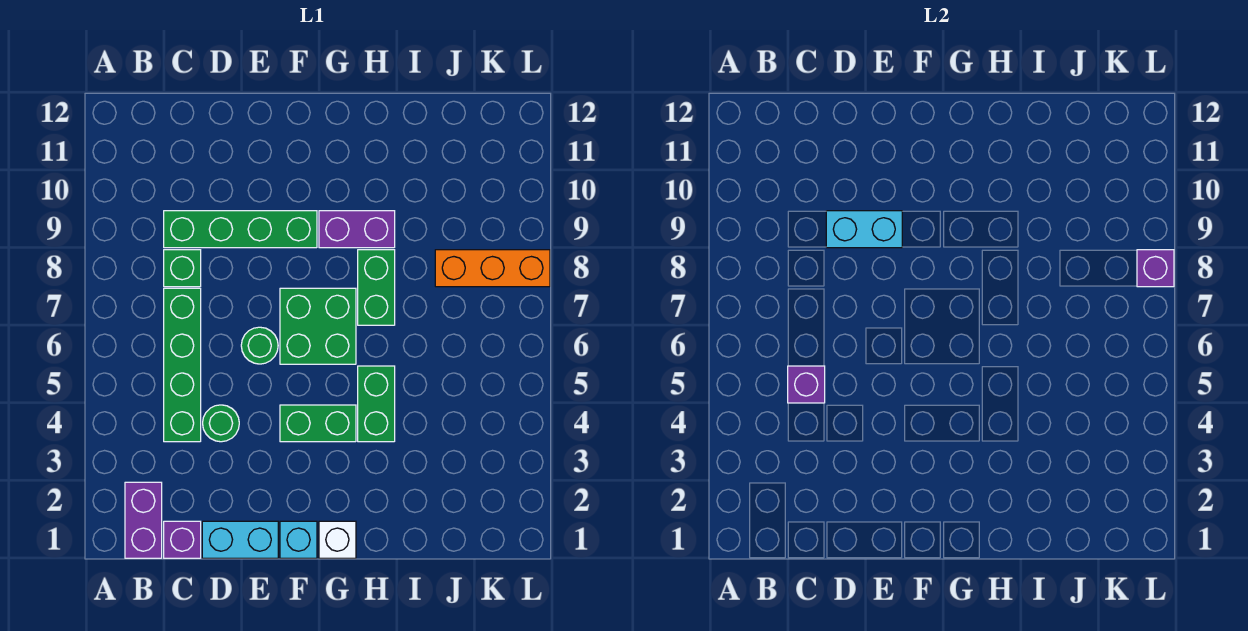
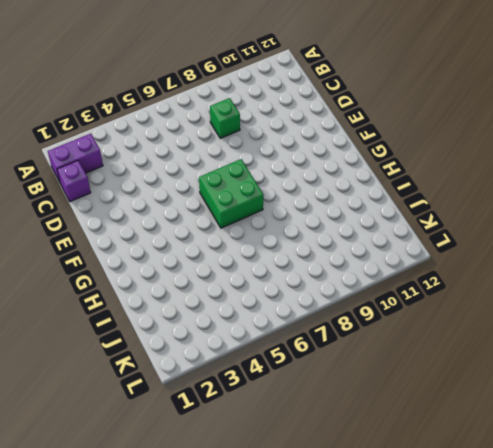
none -> green 1x4 brick [164,288,201,442]
none -> green 1x4 brick [164,211,317,248]
none -> cyan 1x2 brick [202,521,278,558]

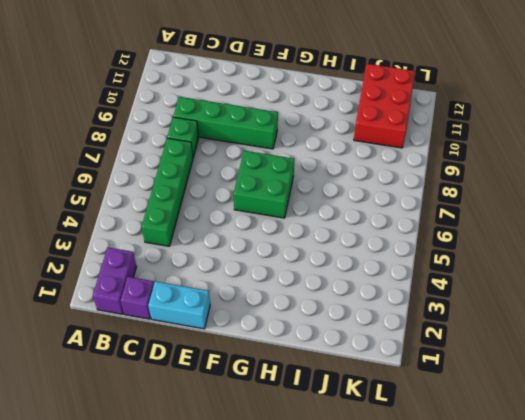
red 2x3 brick [354,64,415,148] -> none
none -> green 1x1 round brick [203,405,239,442]
none -> green 1x1 round brick [241,327,278,364]
none -> cyan 1x1 brick [280,521,317,558]

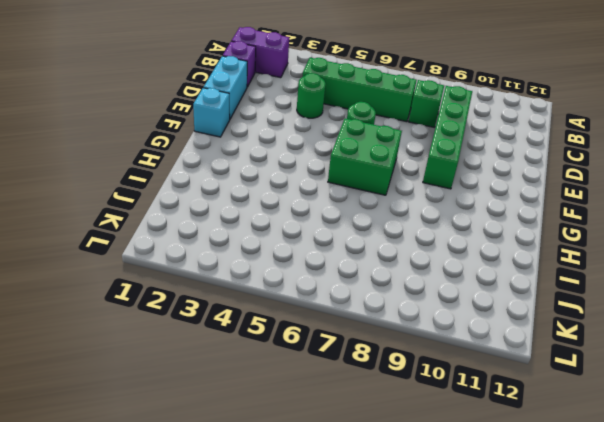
none -> green 1x2 brick [280,405,356,442]
none -> white 1x1 brick [319,521,356,558]
none -> purple 1x2 brick [319,211,395,248]

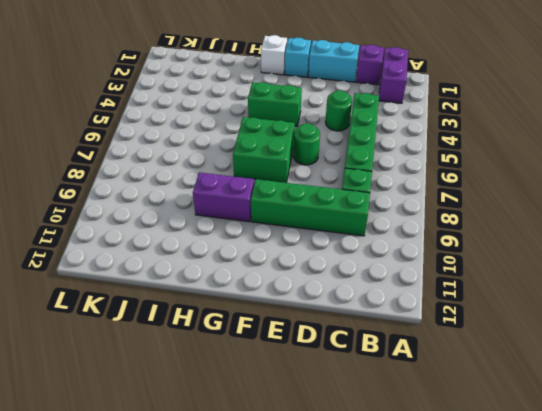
none -> green 1x2 brick [358,366,395,442]
none -> green 1x2 brick [358,250,395,325]
none -> orange 1x3 brick [435,250,550,287]

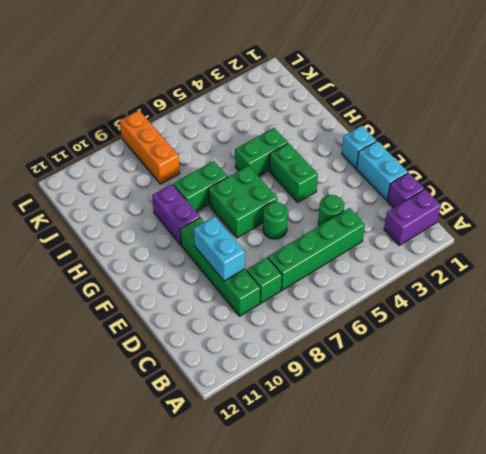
none -> white 1x1 brick [319,521,356,558]
none -> purple 1x1 brick [788,366,825,403]
none -> purple 1x1 brick [1137,250,1174,287]

